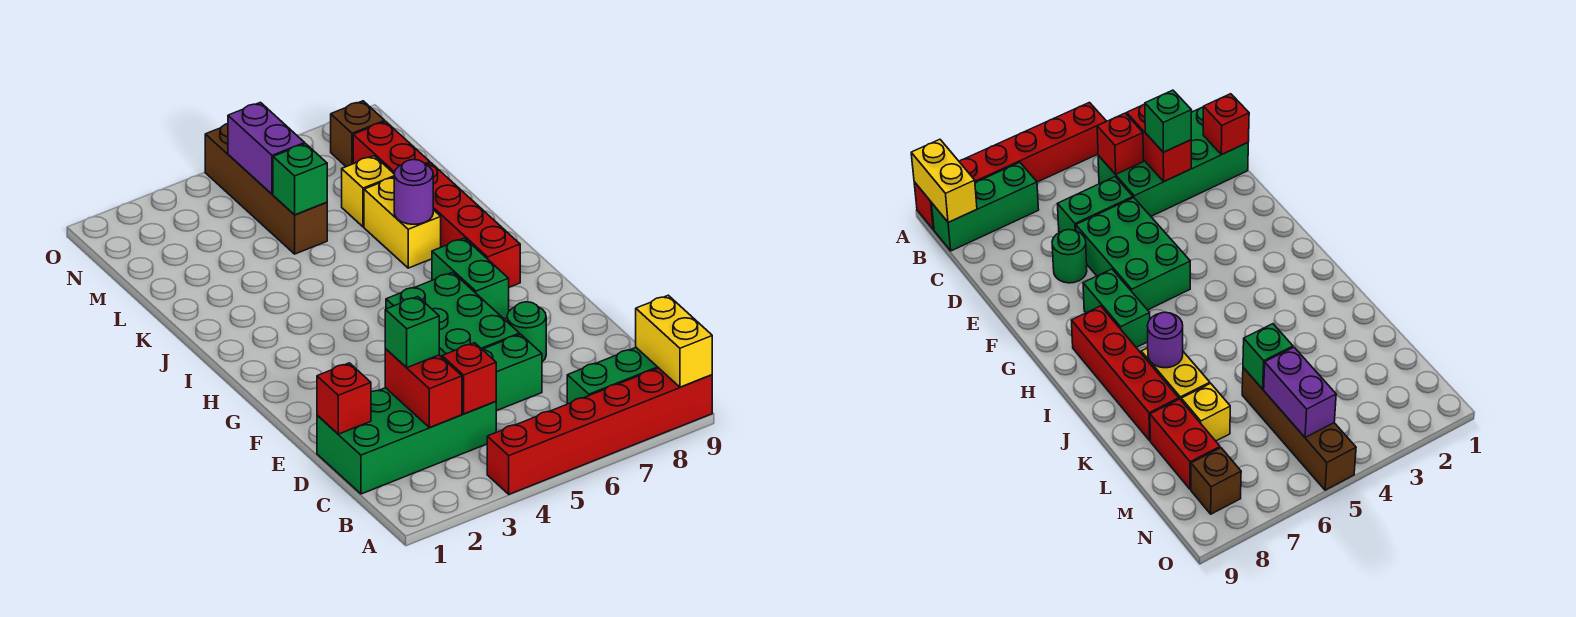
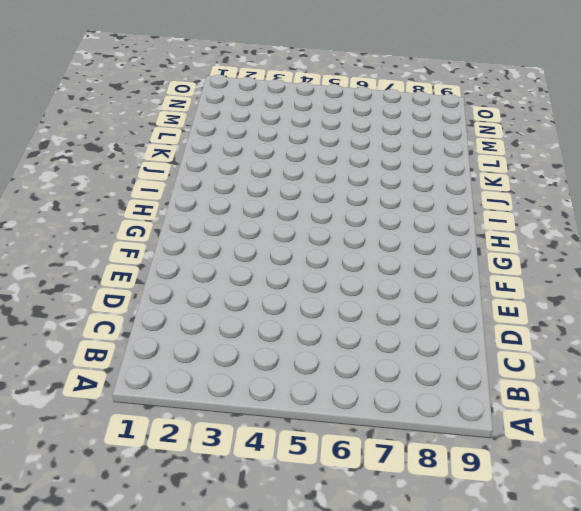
none -> red 1x6 brick [487,368,712,494]
none -> green 1x3 brick [567,348,658,404]
none -> green 2x4 brick [317,388,496,494]

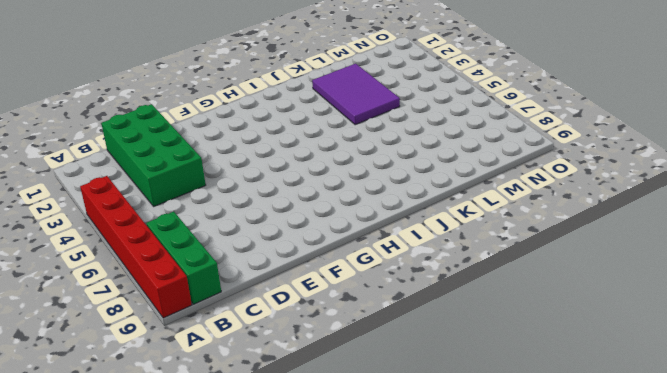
purple 2x3 tile [312,64,400,125] -> none
none -> green 1x2 brick [482,334,542,411]
none -> green 2x3 brick [386,272,519,357]
none -> green 1x1 round brick [507,302,546,362]

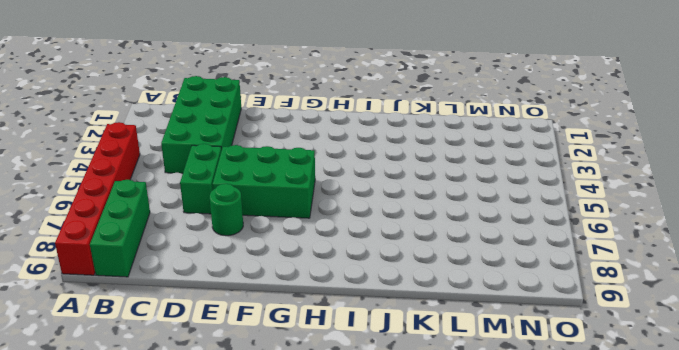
none -> green 1x2 brick [432,238,509,319]
none -> red 1x4 brick [427,163,520,287]
none -> yellow 1x2 brick [364,178,441,268]

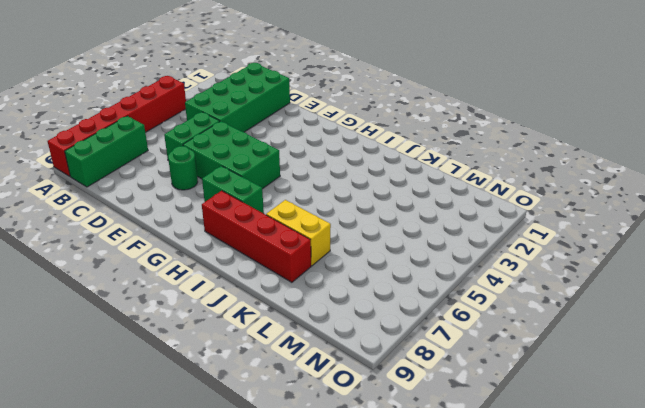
none -> brown 1x4 brick [205,124,327,254]
none -> yellow 1x1 brick [342,156,394,227]
none -> red 1x2 brick [353,122,430,173]

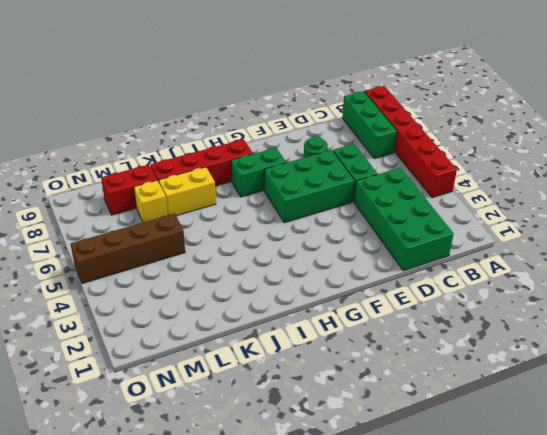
none -> brown 1x1 brick [331,101,385,167]
none -> yellow 1x2 brick [636,295,712,387]
none -> red 1x2 brick [385,349,462,428]

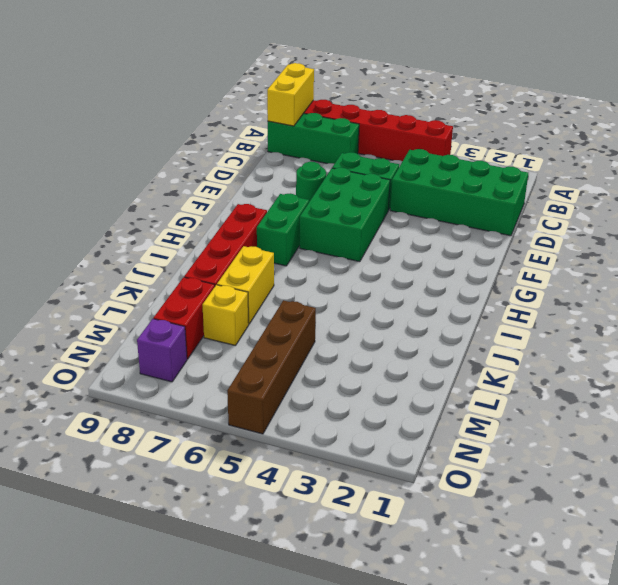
purple 1x1 brick [137,319,187,382] -> brown 1x1 brick [331,101,385,167]
none -> red 1x2 brick [385,349,462,428]
none -> red 1x1 brick [442,343,496,414]
none -> red 1x1 brick [317,363,371,434]

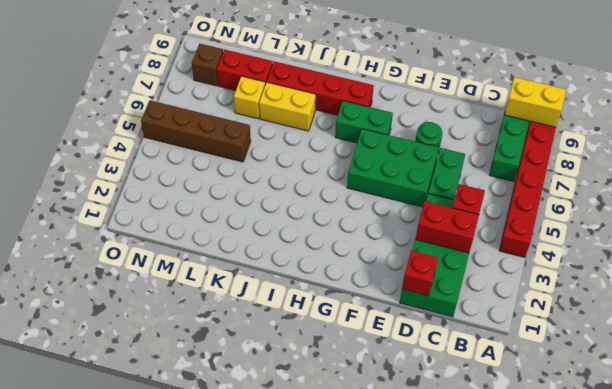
none -> purple 1x1 round brick [394,160,433,224]
none -> green 1x1 brick [273,144,327,215]
none -> purple 1x2 brick [228,102,305,194]

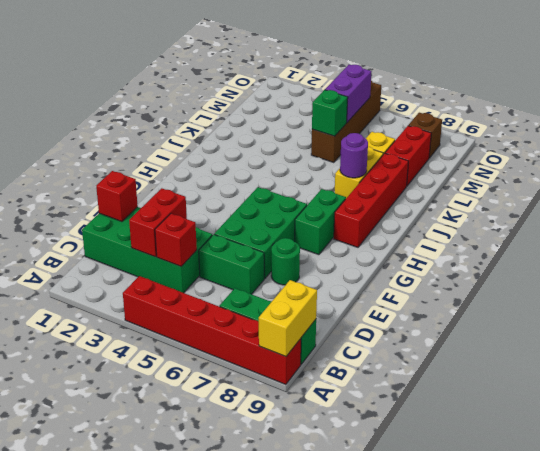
none -> green 1x1 brick [385,297,439,368]

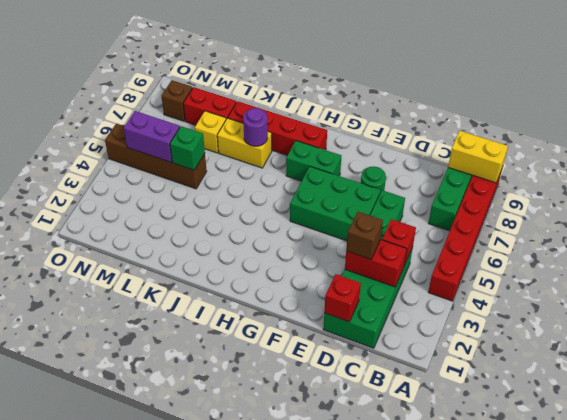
brown 1x1 brick [346,212,383,259] -> green 1x1 brick [385,297,439,368]

